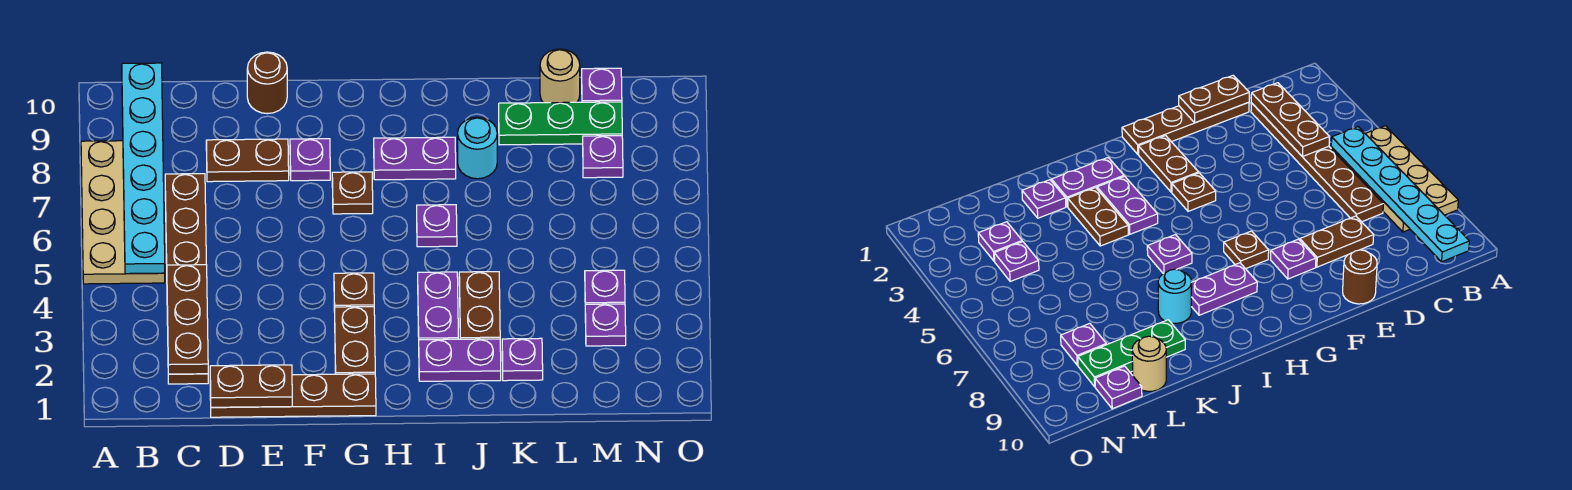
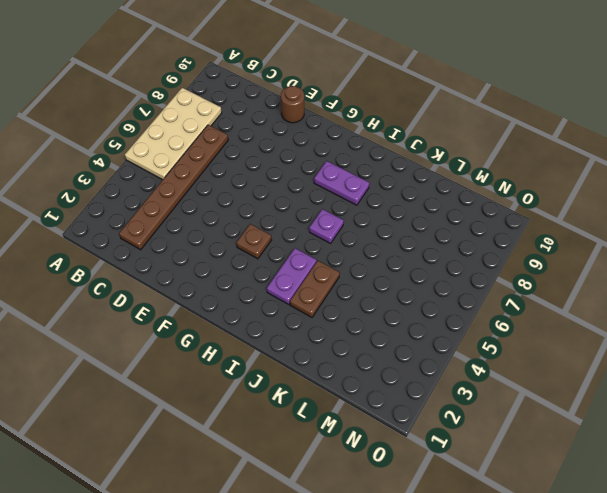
none -> brown 1x4 plate [210,374,376,417]
none -> brown 1x2 plate [206,139,289,182]
none -> purple 1x1 plate [290,139,330,181]

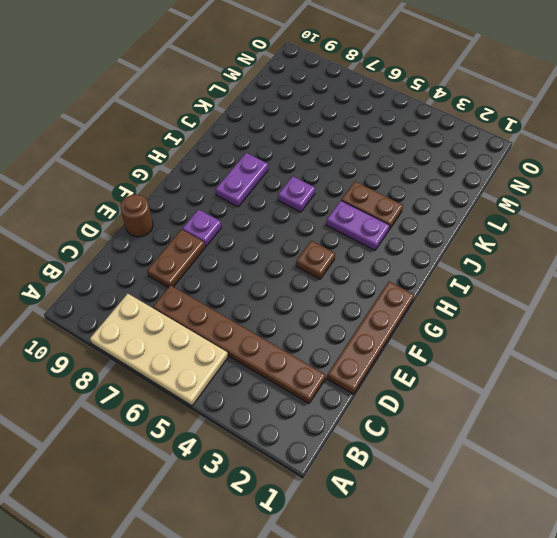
none -> brown 1x2 plate [335,307,375,374]
none -> brown 1x1 plate [332,172,373,214]
none -> purple 1x2 plate [419,339,501,381]

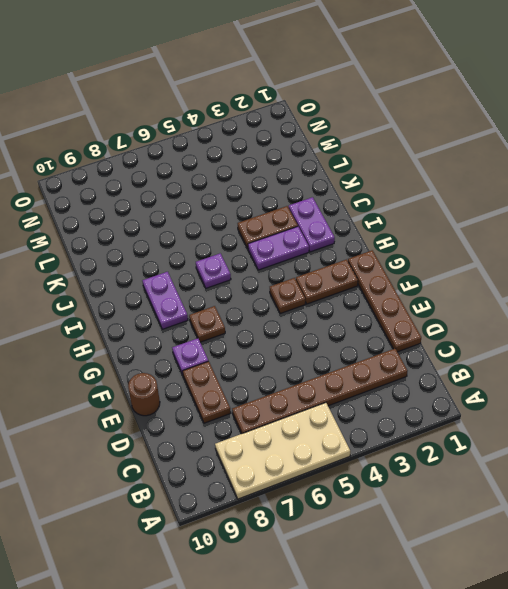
none -> cyan 1x1 round brick [458,117,497,179]
none -> purple 1x1 plate [502,338,543,381]
none -> green 1x3 plate [499,102,622,145]

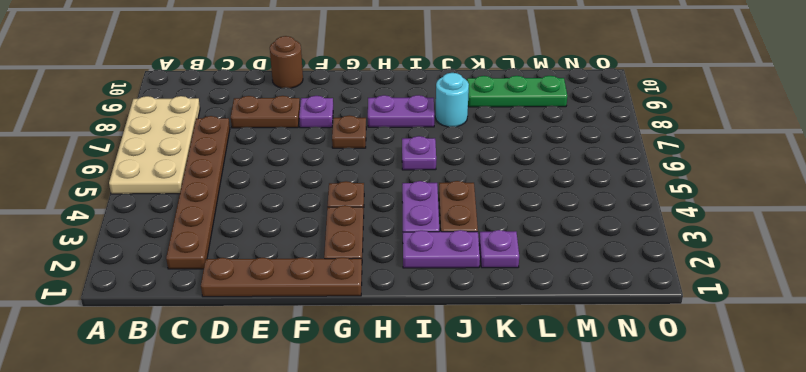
none -> tan 1x1 round brick [540,49,580,103]
none -> purple 1x1 plate [585,304,626,346]
none -> purple 1x1 plate [585,270,625,304]

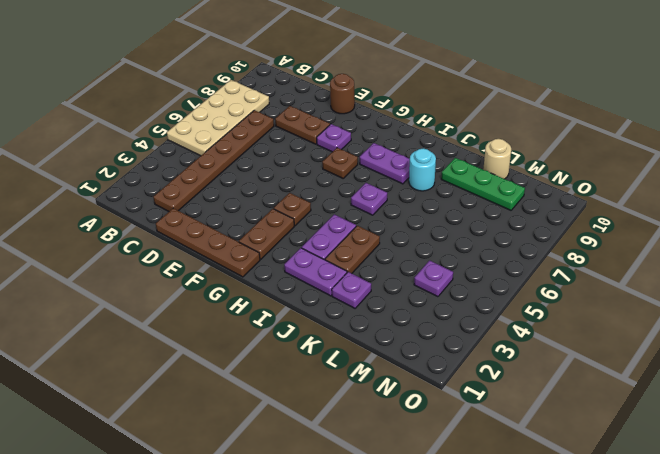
none -> purple 1x1 plate [585,304,626,346]
none -> purple 1x1 plate [583,136,623,178]
none -> purple 1x1 plate [582,68,622,102]

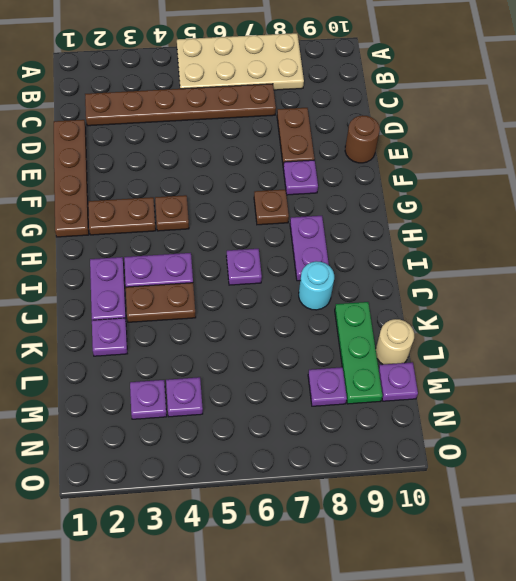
none -> cyan 1x6 plate [122,63,165,274]
none -> brown 1x3 plate [167,265,208,374]
none -> brown 1x2 plate [210,365,292,407]

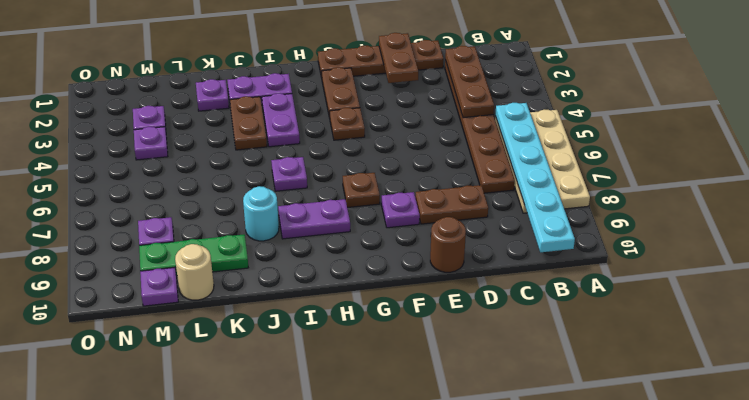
brown 1x2 plate [379,33,418,83] -> brown 1x2 plate turned to [210,365,292,407]

